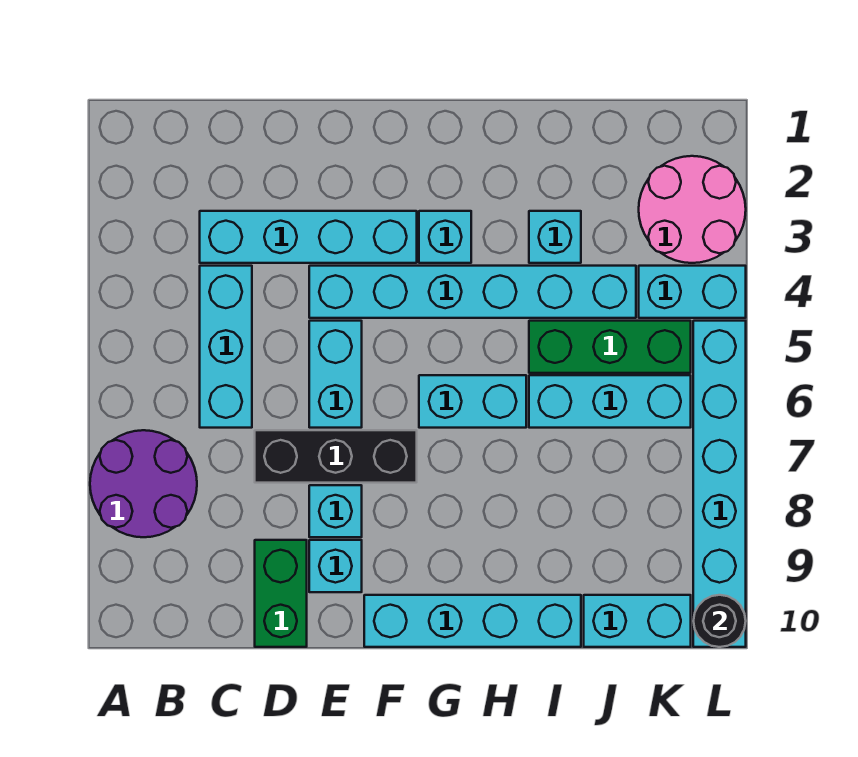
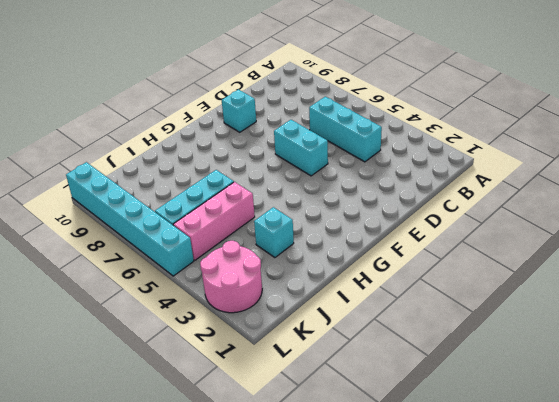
pink 1x3 brick [173,182,255,260] -> green 1x3 brick [529,321,691,373]
none -> purple 2x2 round brick [90,430,197,537]
none -> cyan 1x4 brick [200,211,417,263]
none -> black 1x3 brick [255,430,417,483]

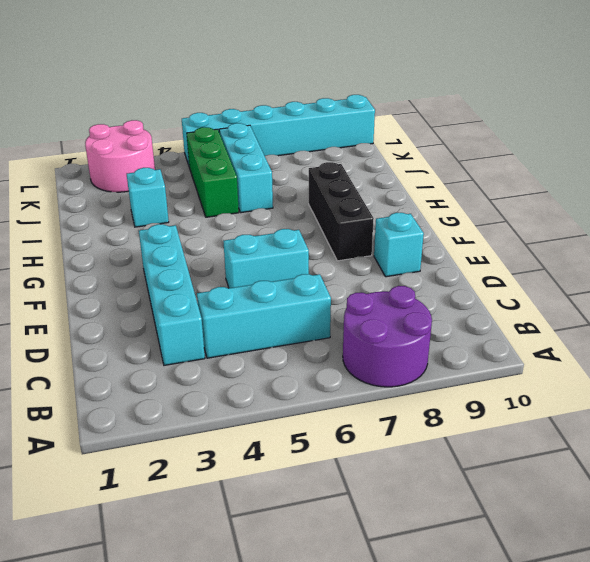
black 1x3 brick [309,162,374,261] -> black 1x3 brick moved to [255,430,417,483]
none -> green 1x2 brick [255,540,307,647]
none -> cyan 1x6 brick [309,266,636,318]
none -> cyan 1x1 brick [309,485,362,537]

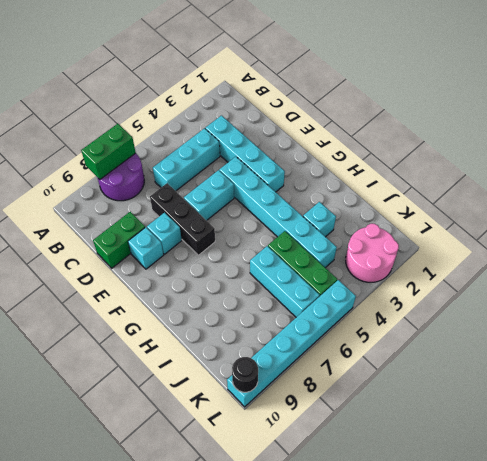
green 1x2 brick [81,124,136,179] -> none
none -> cyan 1x4 brick [364,595,581,647]
none -> cyan 1x1 brick [419,211,471,263]
none -> cyan 1x2 brick [419,375,526,428]

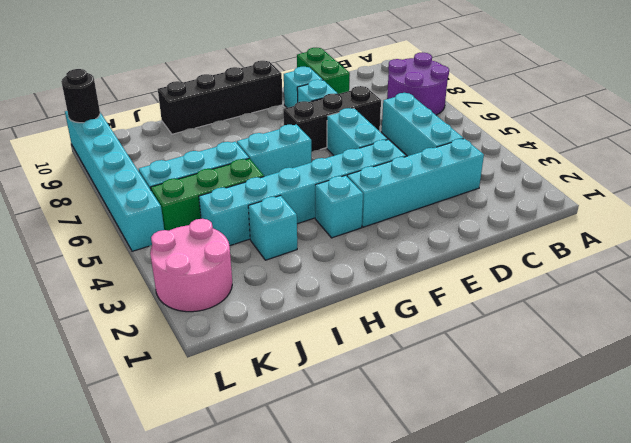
black 1x4 brick [158,61,283,134] -> cyan 1x4 brick [364,595,581,647]
none -> cyan 1x2 brick [584,595,691,647]
none -> cyan 1x2 brick [639,266,746,318]

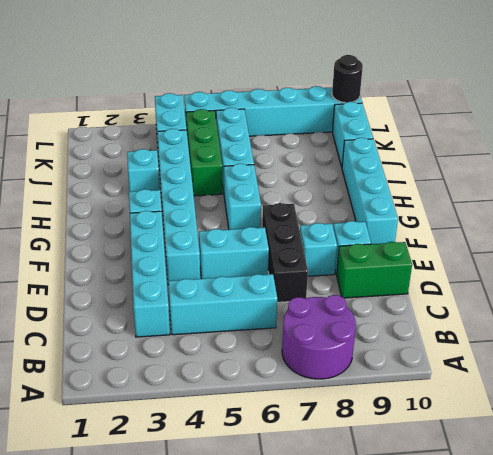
none -> pink 2x2 round brick [639,156,746,263]

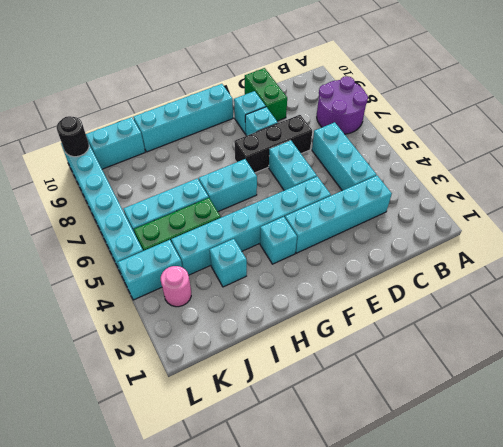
pink 1x1 round brick [161,266,191,307] -> pink 2x2 round brick [639,156,746,263]

